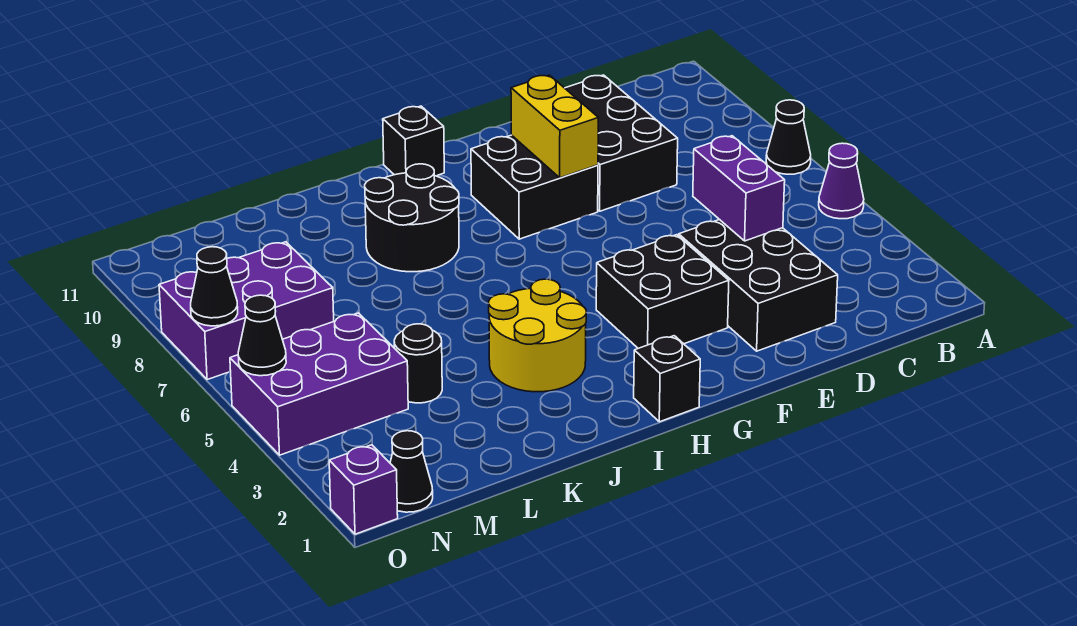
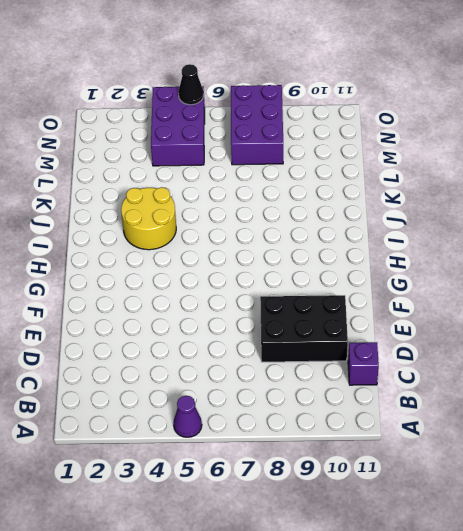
purple 1x1 brick [348,342,379,385] -> purple 1x1 brick moved to [329,445,398,534]
none -> black 1x1 cone [766,100,811,174]
none -> black 2x3 brick [679,220,838,351]
none -> black 2x2 brick [596,235,729,348]

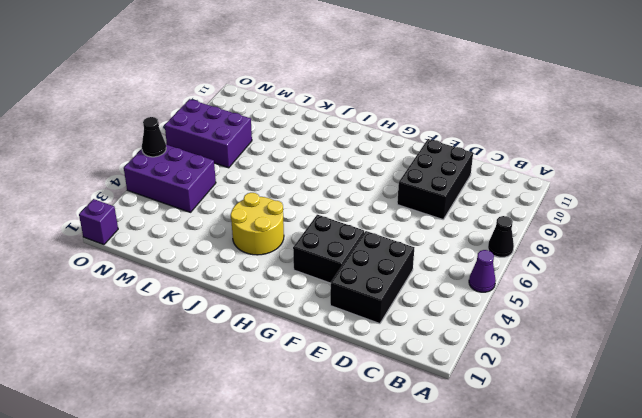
none -> black 2x2 brick [471,135,598,239]
none -> black 1x1 brick [634,336,700,422]
none -> black 1x1 brick [383,106,444,176]

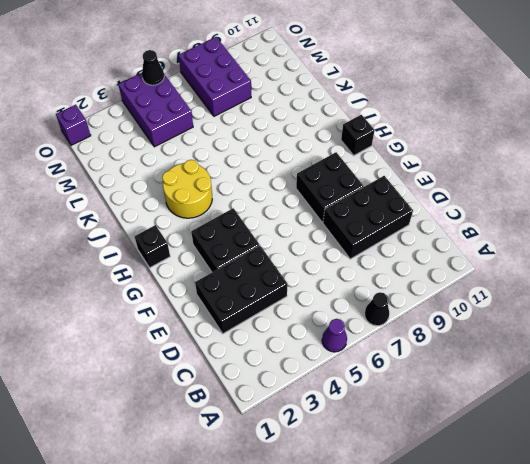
none -> black 2x2 round brick [365,164,459,272]
none -> black 1x1 round brick [394,324,442,403]
none -> black 1x1 cone [390,431,433,512]

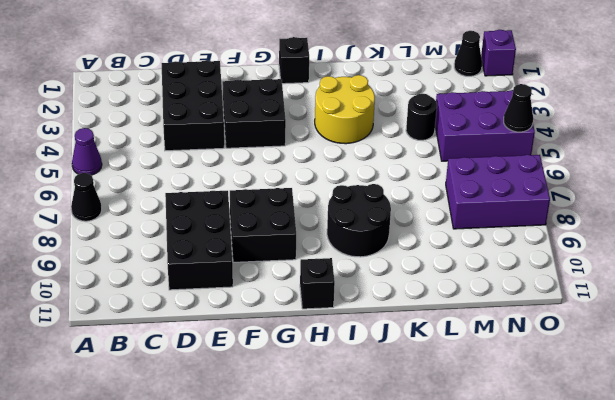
none -> purple 1x2 brick [693,136,785,241]
none -> yellow 1x2 brick [511,75,598,178]
none -> black 1x1 cone [191,247,238,326]

